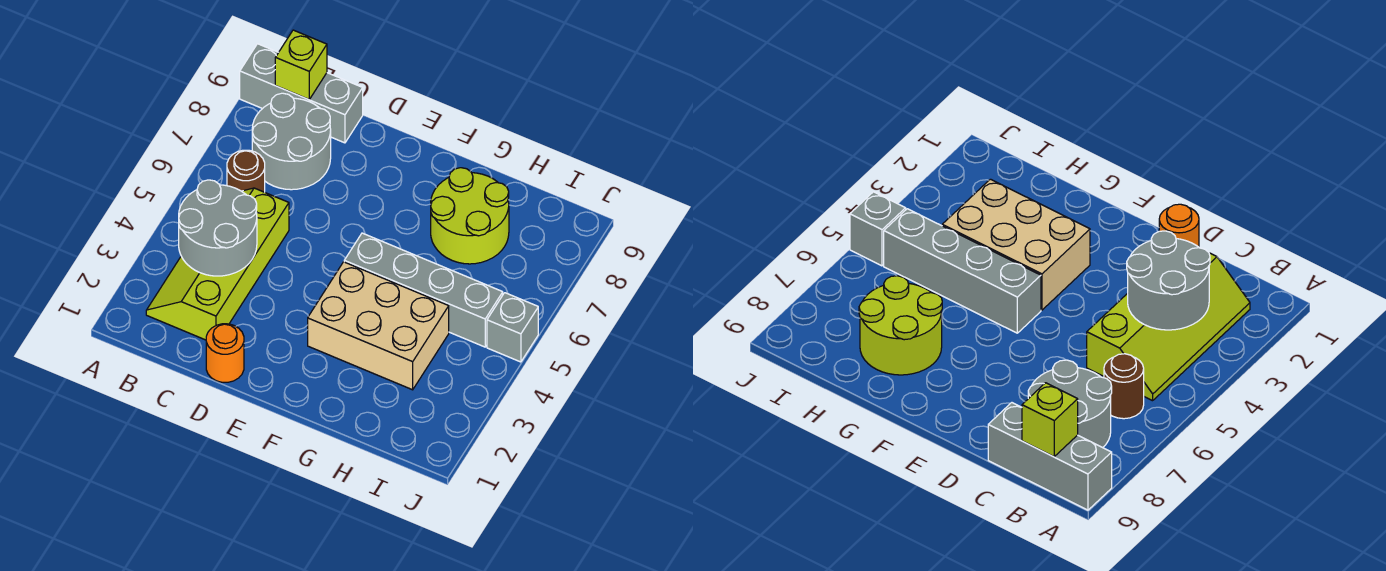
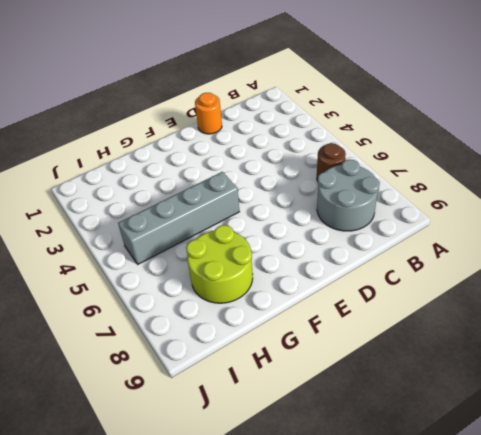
none -> grey 1x3 brick [240,44,363,143]
none -> lime 2x4 slope [146,188,289,340]

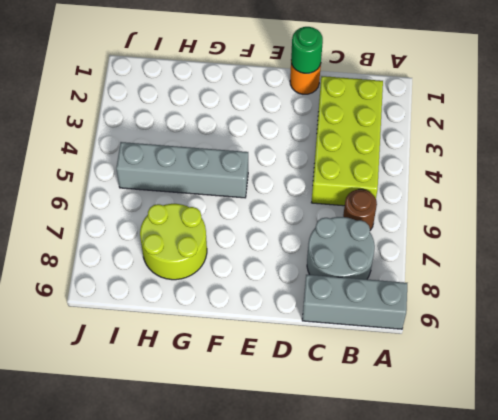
lime 2x4 brick [311,76,383,206] -> lime 2x4 slope [146,188,289,340]
green 1x1 round brick [291,27,323,73] -> none
none -> tan 2x3 brick [308,262,449,390]
none -> grey 1x1 brick [487,293,538,362]

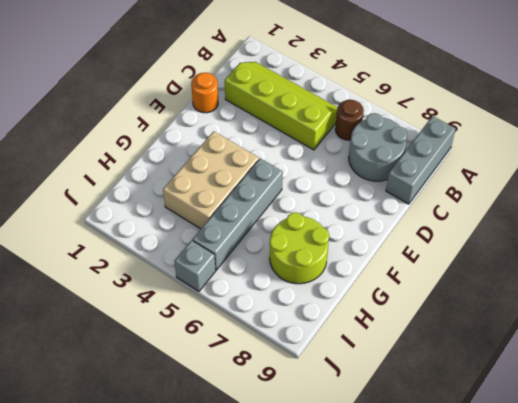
none -> grey 2x2 round brick [179,180,257,276]
none -> lime 1x1 brick [275,30,327,99]

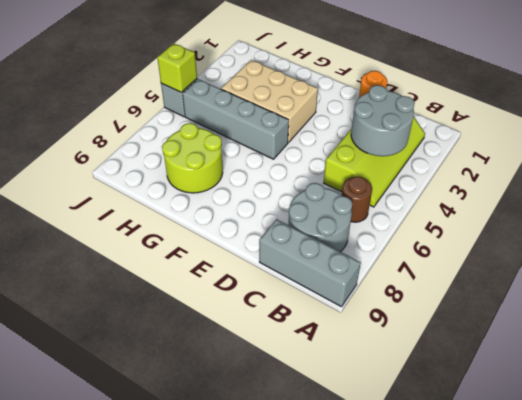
lime 1x1 brick [157,44,197,92] -> lime 1x1 brick moved to [275,30,327,99]

